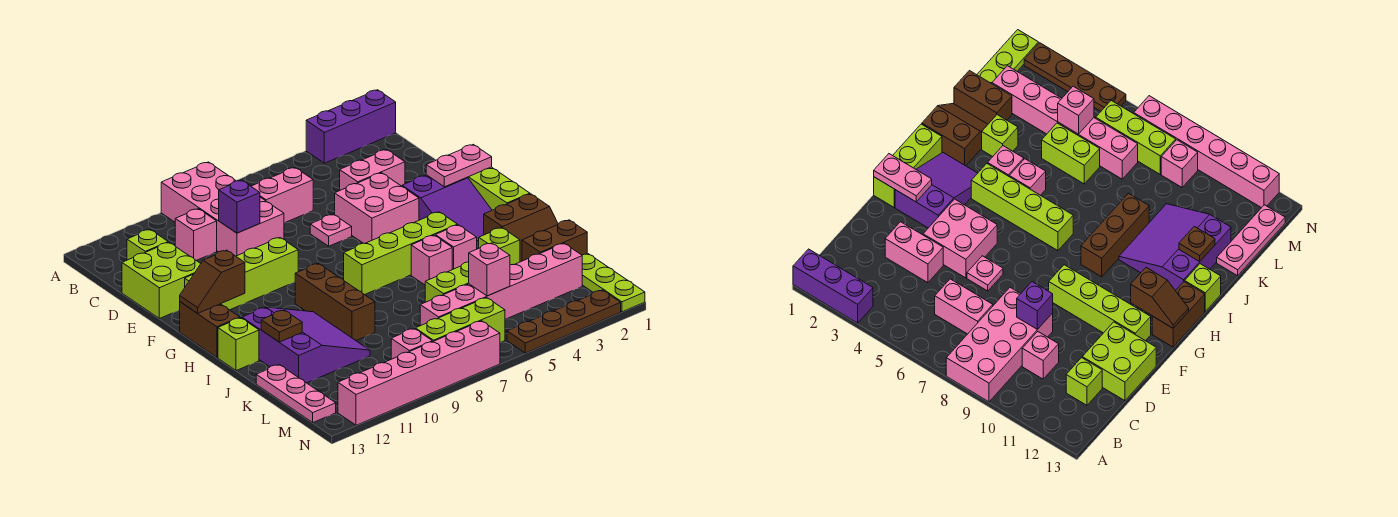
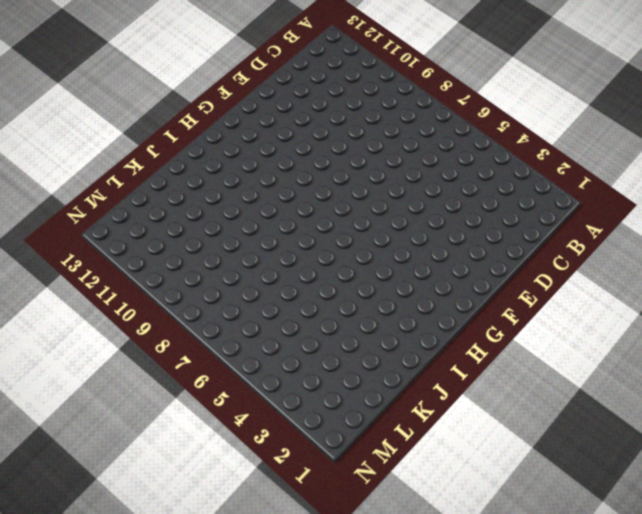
none -> purple 1x3 brick [306,90,396,163]
none -> pink 2x4 brick [161,162,284,256]
none -> pink 1x2 brick [251,168,313,223]
none -> pink 1x1 brick [175,209,217,261]

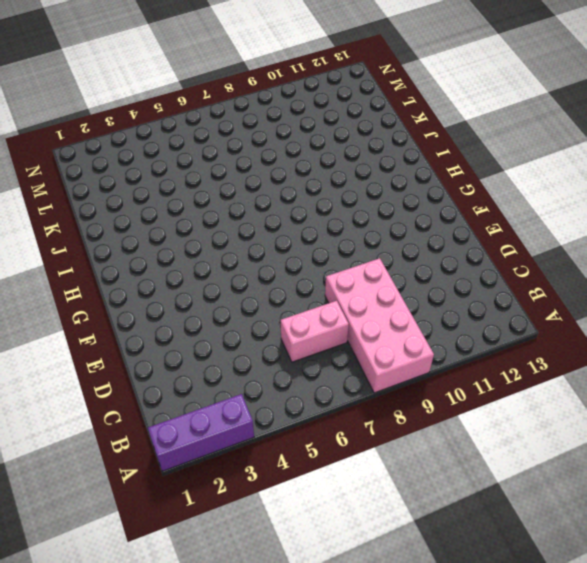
none -> pink 1x1 brick [175,209,217,261]
none -> lime 1x1 brick [127,229,168,260]
none -> pink 1x2 brick [340,149,405,190]
none -> lime 2x2 brick [122,242,200,319]

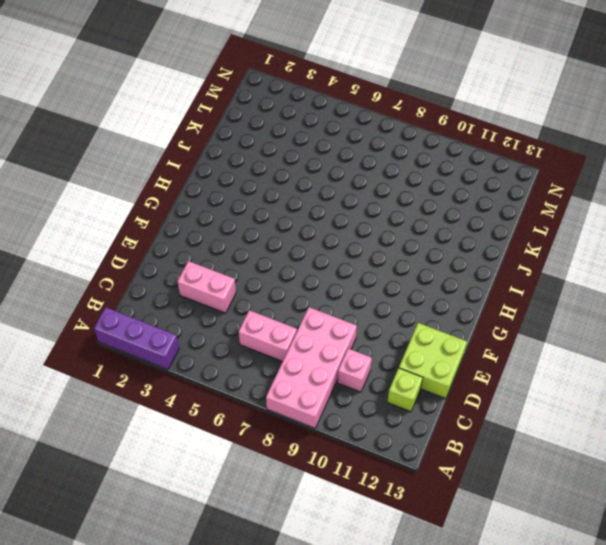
none -> pink 2x2 brick [335,173,419,243]
none -> pink 1x1 plate [310,214,352,246]
none -> lime 1x3 brick [467,167,530,210]
none -> purple 2x3 slope [402,175,492,247]

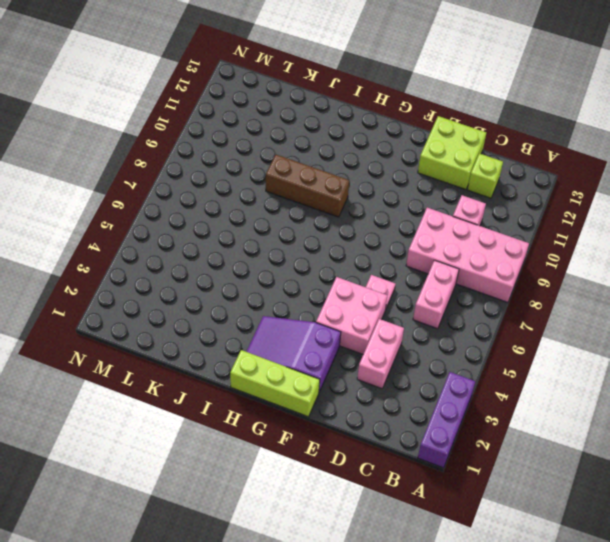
none -> lime 1x4 brick [185,238,298,310]
none -> brown 1x2 brick [180,302,240,357]
none -> lime 1x4 brick [344,212,457,295]
none -> brown 2x2 slope [484,194,558,262]

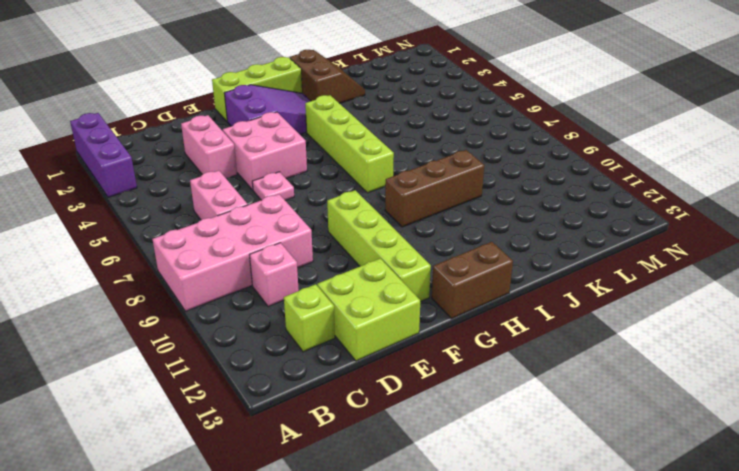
none -> pink 1x1 brick [435,225,477,270]
none -> pink 1x1 brick [411,235,452,285]
none -> purple 3x3 slope [242,307,370,383]
none -> lime 1x1 brick [218,318,259,371]

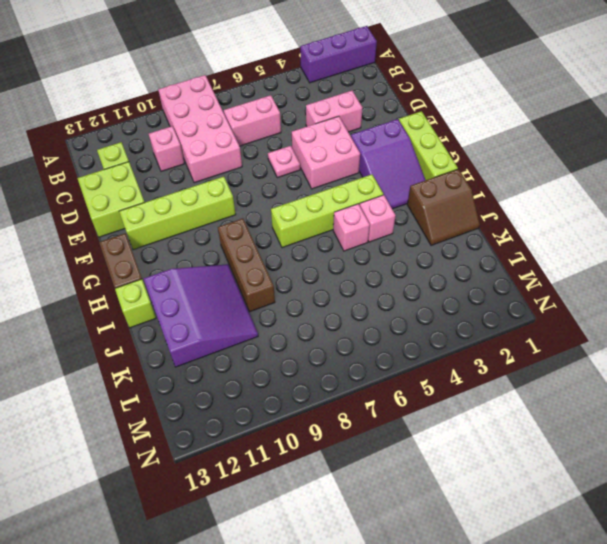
none -> lime 1x1 brick [479,228,520,265]
none -> brown 1x2 brick [522,220,587,261]
none -> lime 1x2 brick [425,262,469,302]
none -> pink 1x3 plate [256,365,336,422]

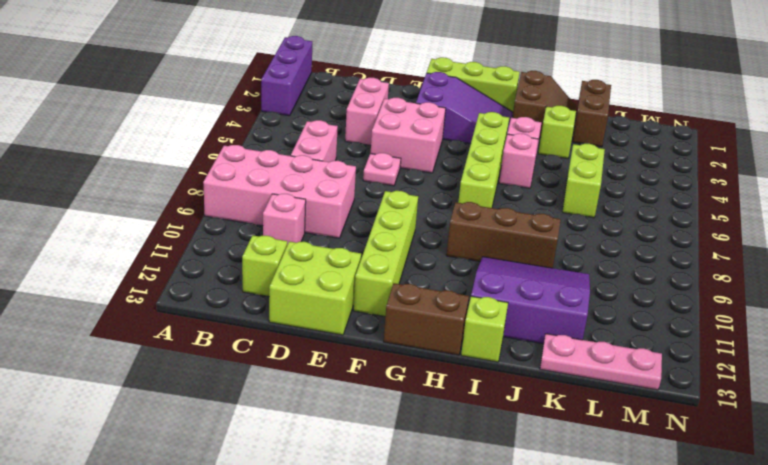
none -> lime 1x3 plate [582,254,645,312]
none -> pink 1x6 brick [420,243,582,326]
none -> lime 1x3 brick [415,298,505,343]
none -> pink 1x1 brick [391,329,432,359]

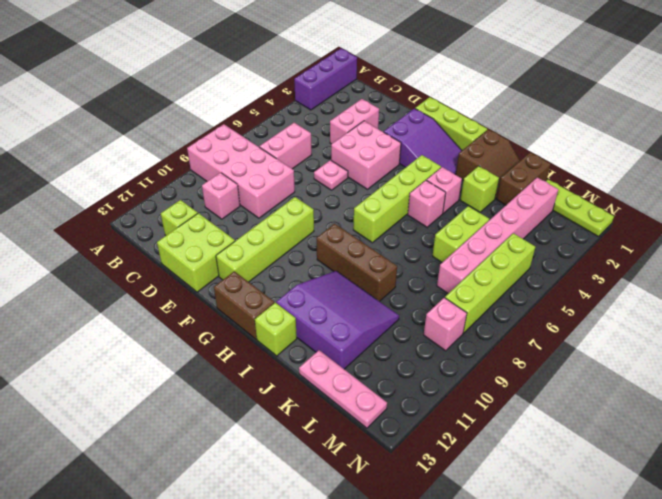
lime 1x4 brick [445,233,535,333] -> lime 1x3 brick [415,298,505,343]
none -> brown 1x4 plate [507,290,621,353]
none -> pink 1x6 brick [338,321,500,425]
none -> purple 1x1 brick [219,180,260,233]
none -> pink 1x2 plate [426,144,492,187]

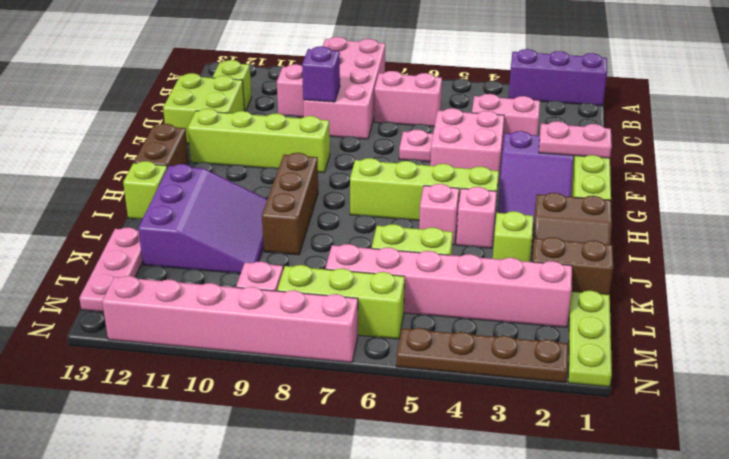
none -> brown 1x2 slope [180,250,245,313]
none -> brown 1x1 plate [261,310,302,342]
none -> pink 1x1 brick [469,243,510,296]

